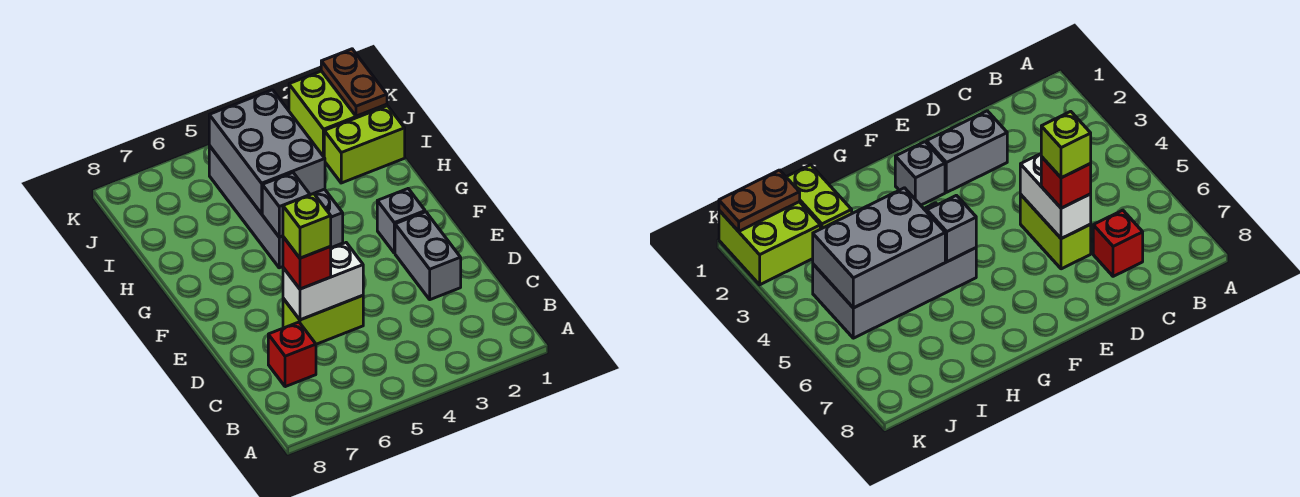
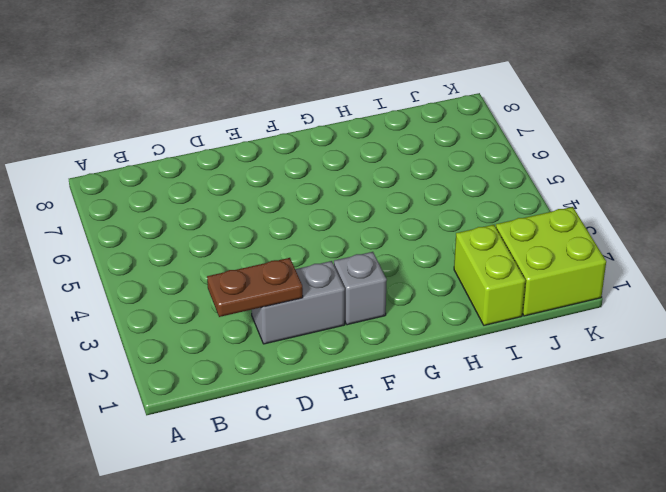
brown 1x2 plate [207,258,303,317] -> brown 1x2 plate moved to [321,49,387,116]
none -> red 1x1 brick [268,322,316,387]
none -> lime 1x2 brick [283,296,363,344]
none -> grey 2x4 brick [209,146,343,268]

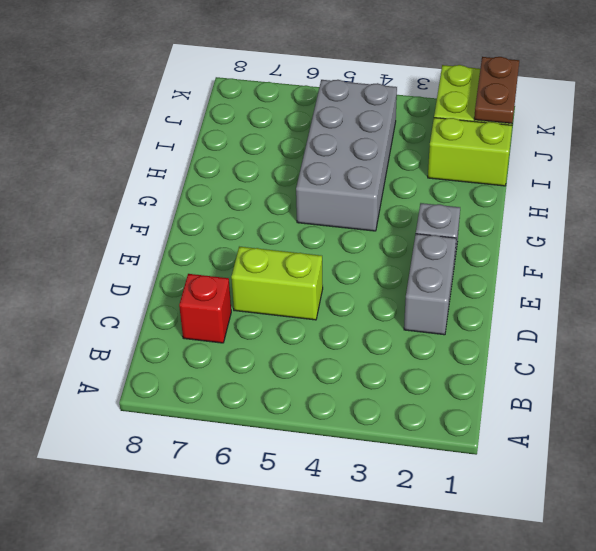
none -> white 1x2 brick [283,243,363,320]
none -> grey 1x1 brick [262,173,310,237]
none -> grey 2x3 brick [209,90,325,214]

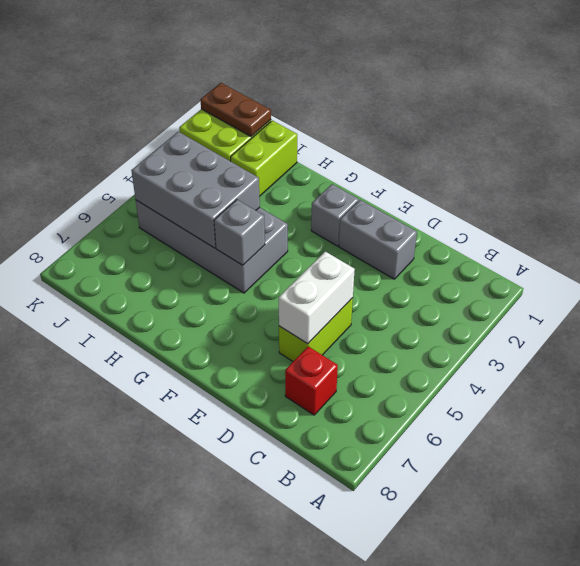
none -> red 1x1 brick [283,237,331,289]
none -> lime 1x1 brick [283,194,331,258]

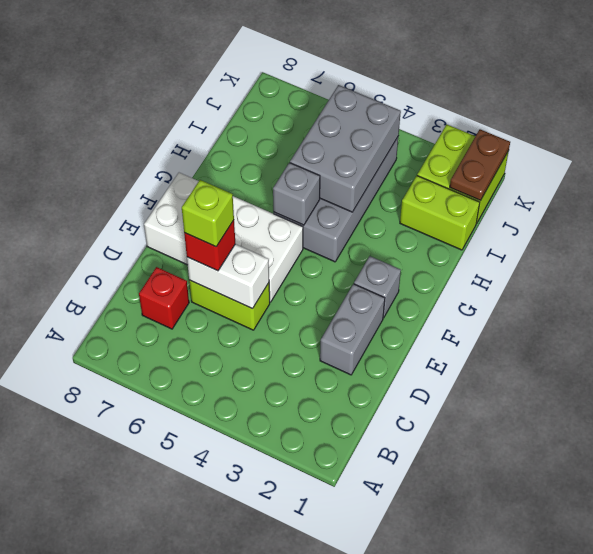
white 2x4 brick [144,173,303,302] -> none

